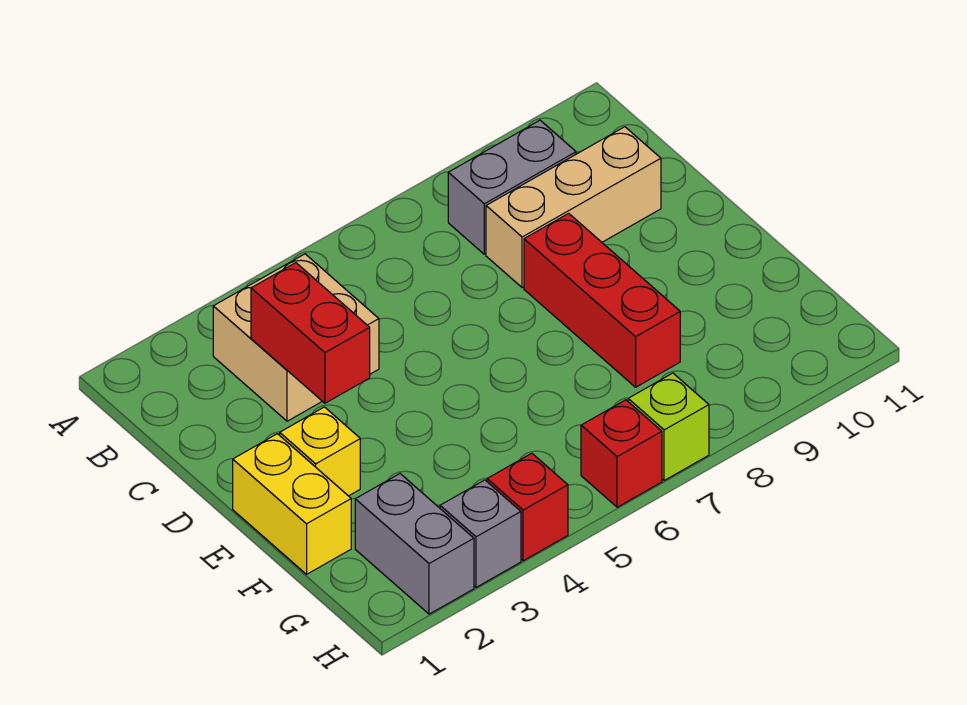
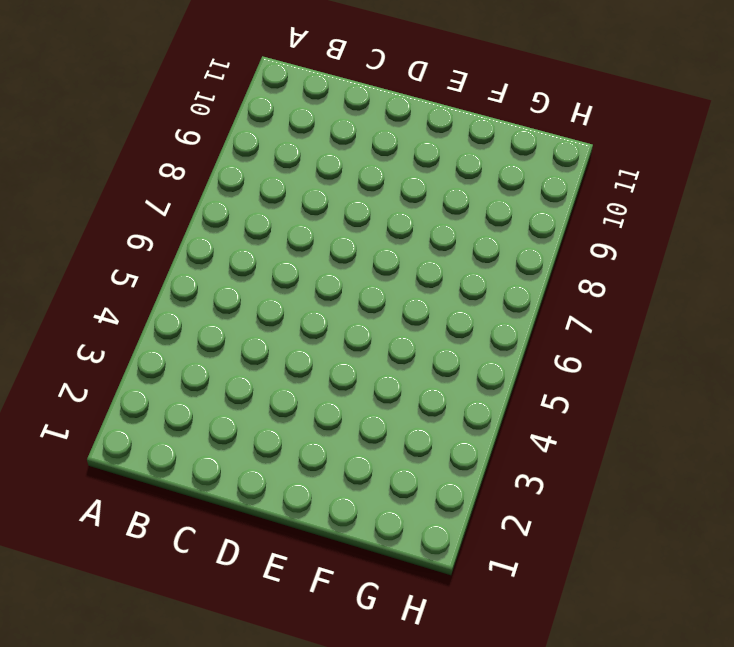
none -> tan 2x2 brick [213,254,379,421]
none -> grey 1x2 brick [448,120,576,254]
none -> tan 1x3 brick [486,127,661,288]

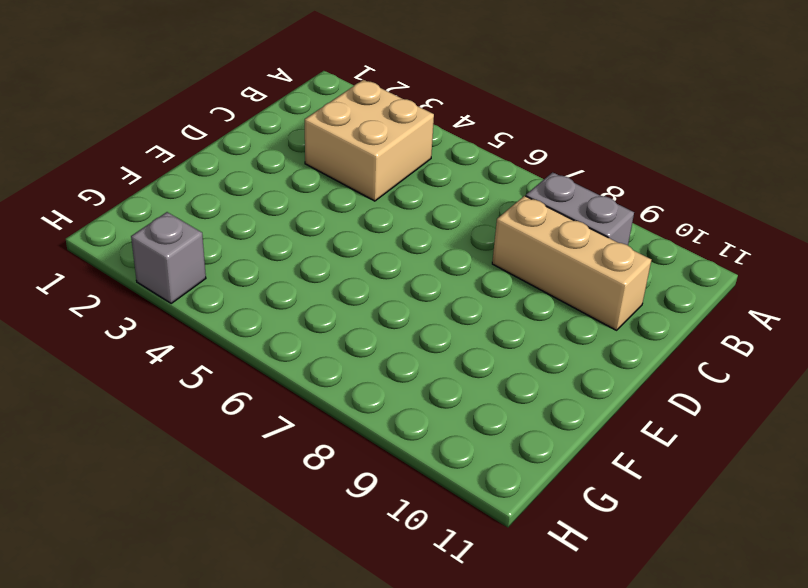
none -> red 1x3 brick [524,213,680,387]
none -> yellow 1x2 brick [233,434,351,574]
none -> yellow 1x1 brick [280,407,360,496]

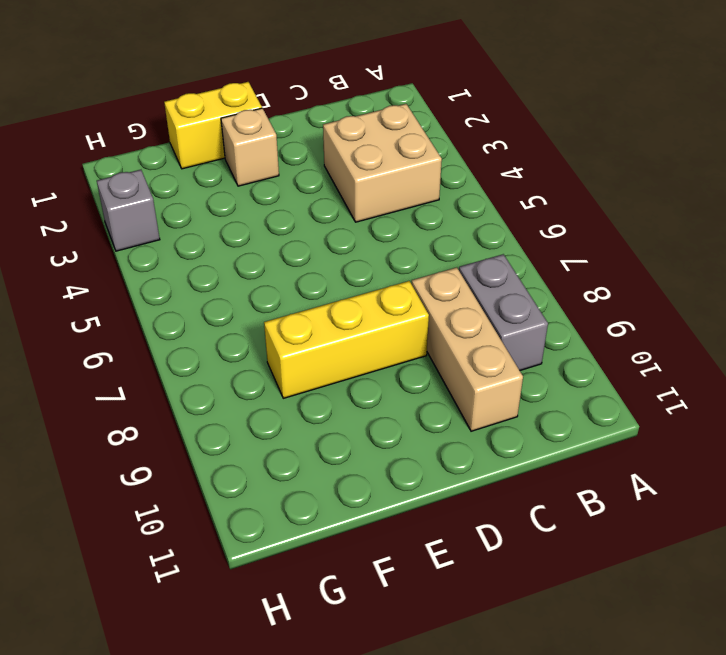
yellow 1x3 brick [264,281,429,398] -> red 1x3 brick [524,213,680,387]
tan 1x1 brick [221,108,279,186] -> yellow 1x1 brick [280,407,360,496]
none -> grey 1x2 brick [355,474,474,614]
none -> red 1x1 brick [487,453,568,561]
none -> red 1x1 brick [581,400,662,507]

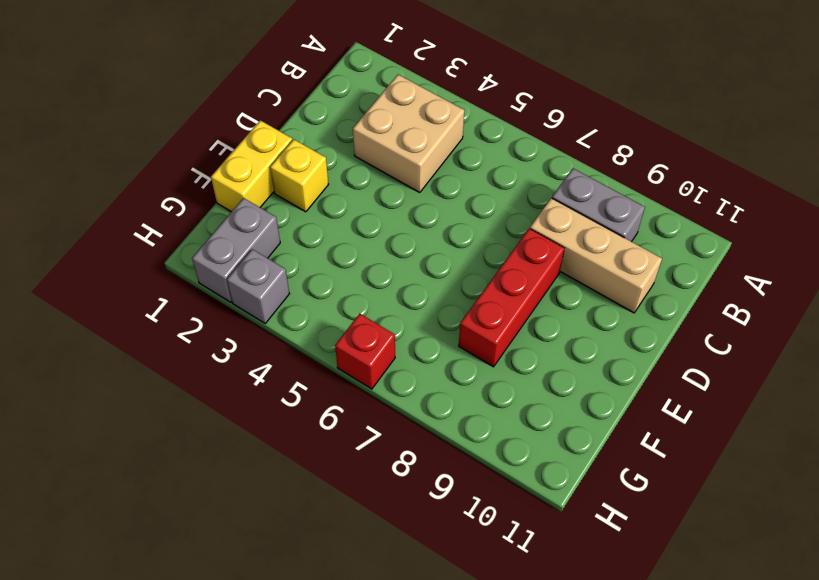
none -> red 1x1 brick [487,453,568,561]
none -> lime 1x1 brick [628,373,709,481]
none -> red 1x2 brick [251,263,370,403]

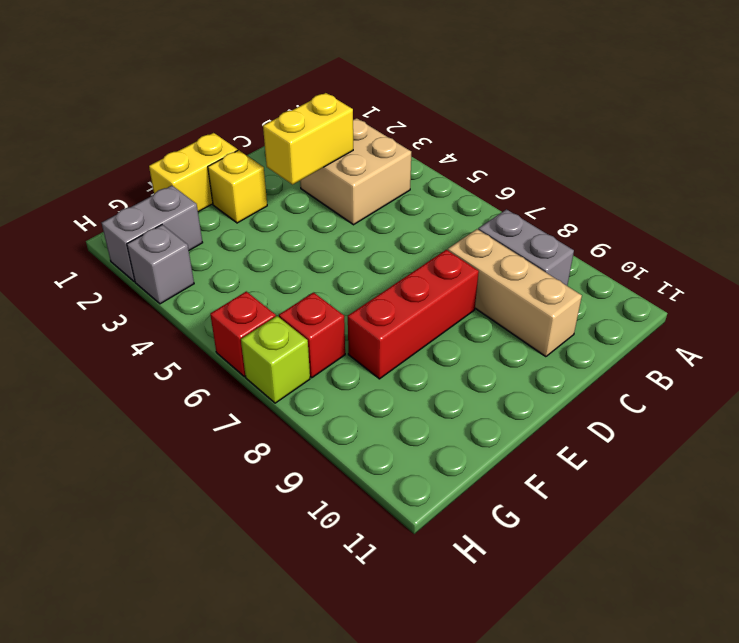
yellow 1x2 brick [263,93,353,184] -> red 1x2 brick [251,263,370,403]
red 1x1 brick [279,292,345,378] -> red 1x1 brick moved to [487,453,568,561]

